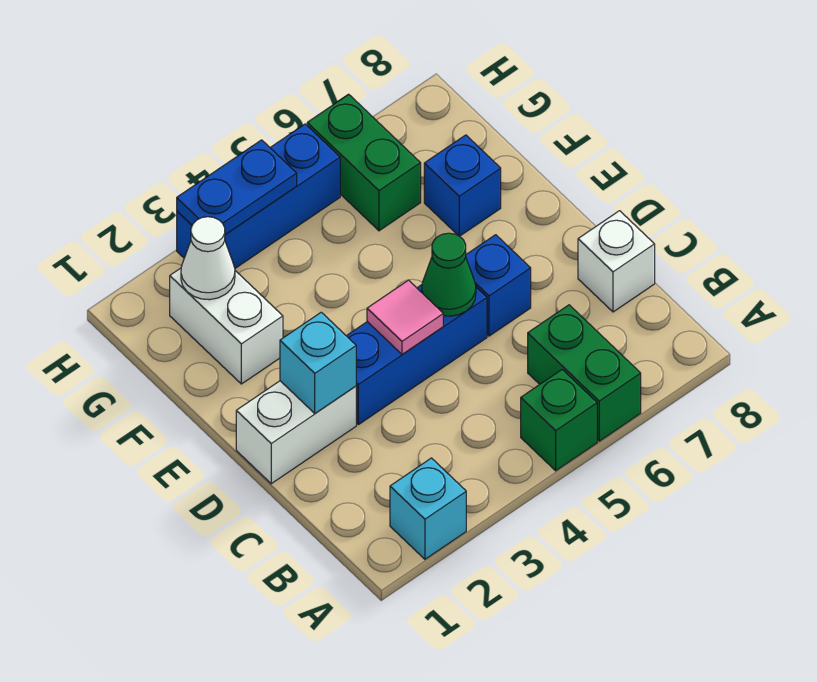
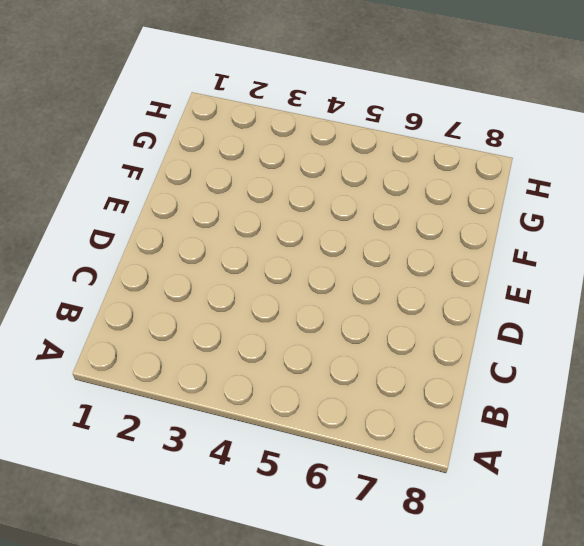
none -> cyan 1x1 brick [390,458,466,559]
none -> green 1x1 brick [521,370,597,471]
none -> green 1x2 brick [528,305,641,441]

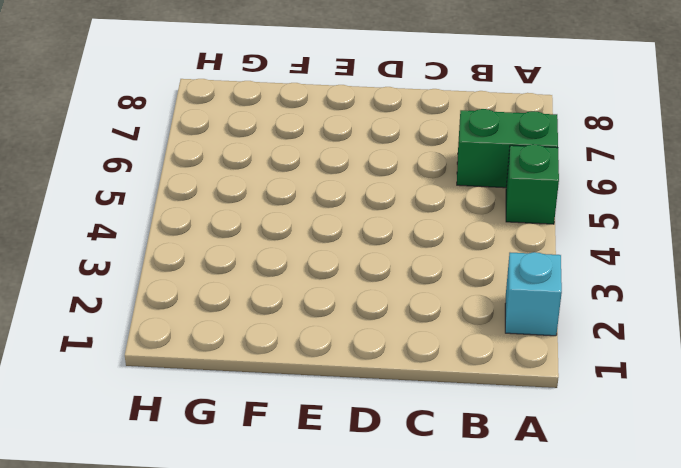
none -> white 1x1 brick [578,211,655,312]
none -> white 1x2 brick [236,381,356,484]
none -> blue 1x3 brick [347,285,487,425]

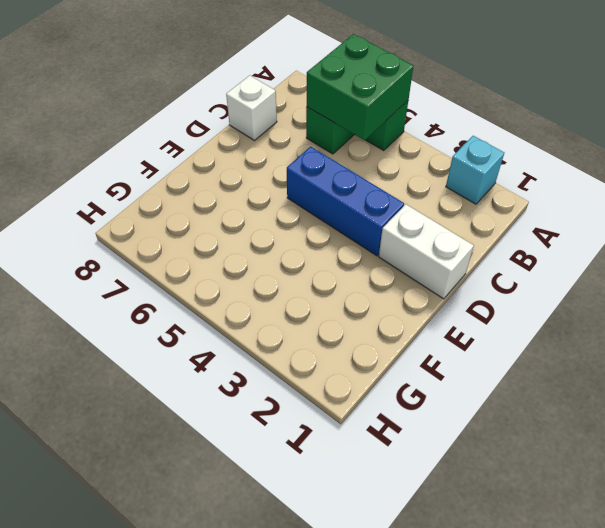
green 2x2 brick [307,34,413,140] -> none
none -> blue 1x1 brick [466,235,531,336]
none -> white 1x2 brick [170,268,283,384]
none -> blue 1x1 brick [424,135,501,236]

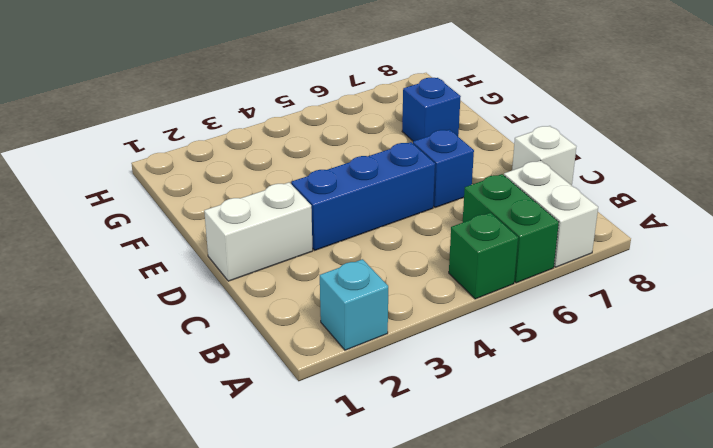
white 1x2 brick [504,161,598,267] -> white 1x2 brick moved to [170,268,283,384]
none -> green 1x2 brick [307,94,421,231]
none -> blue 1x3 brick [177,124,340,268]
none -> cyan 1x1 brick [280,312,356,413]

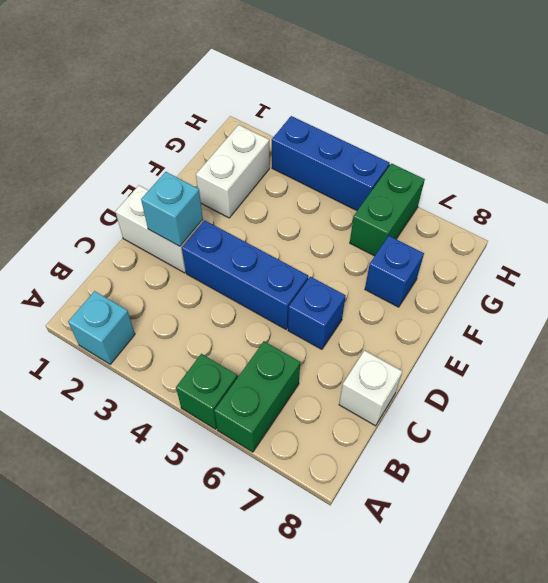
none -> pink 1x1 tile [367,280,443,354]
none -> green 1x1 cone [422,233,476,316]
none -> white 1x1 cone [181,217,235,300]

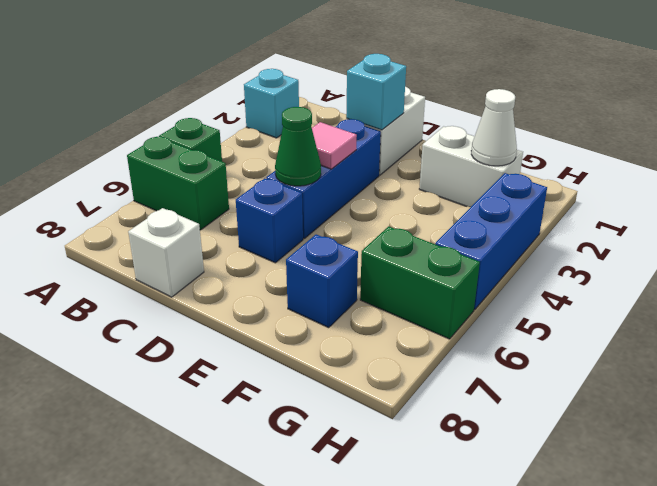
none -> blue 1x2 plate [177,140,297,235]

